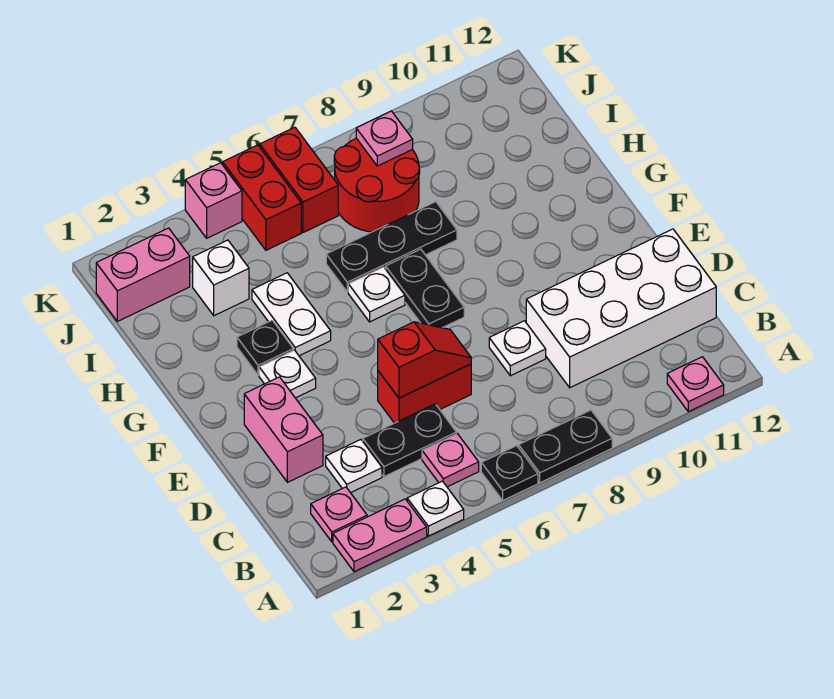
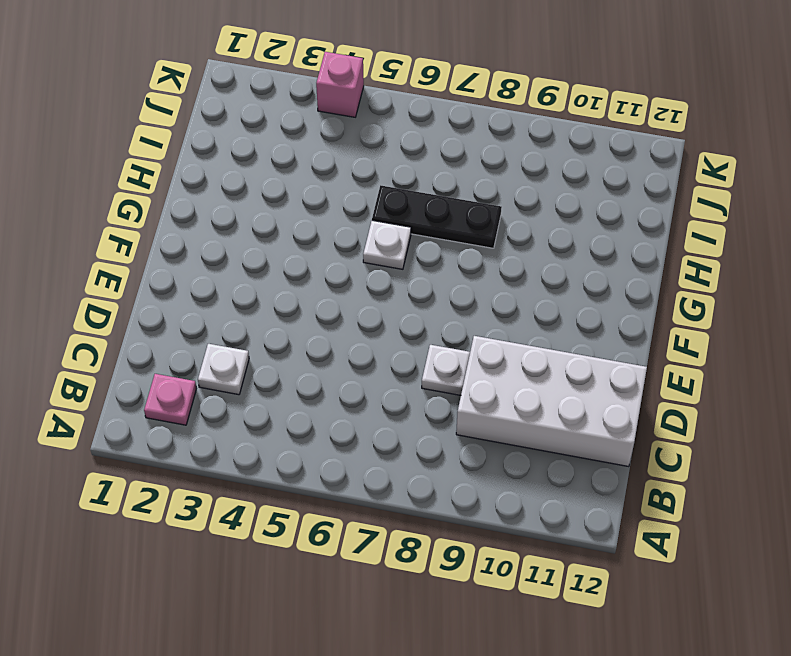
none -> pink 1x2 plate [333,499,427,572]
none -> white 1x1 plate [407,481,464,536]
none -> black 1x1 plate [481,446,538,500]

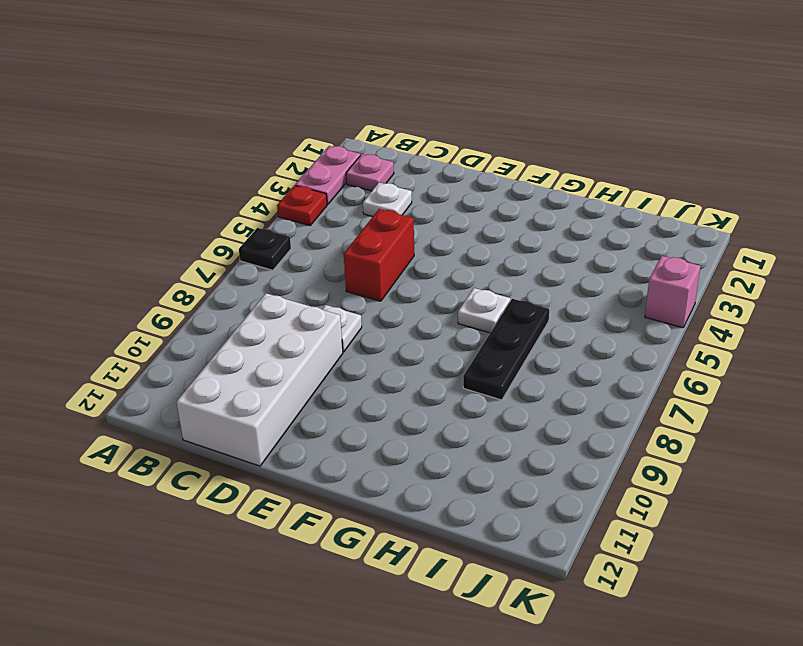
red 1x1 plate [277,185,327,226] -> white 1x1 plate [407,481,464,536]
none -> black 1x2 plate [519,410,612,483]
none -> pink 1x1 plate [667,357,724,412]
none -> pink 1x1 plate [422,434,479,487]

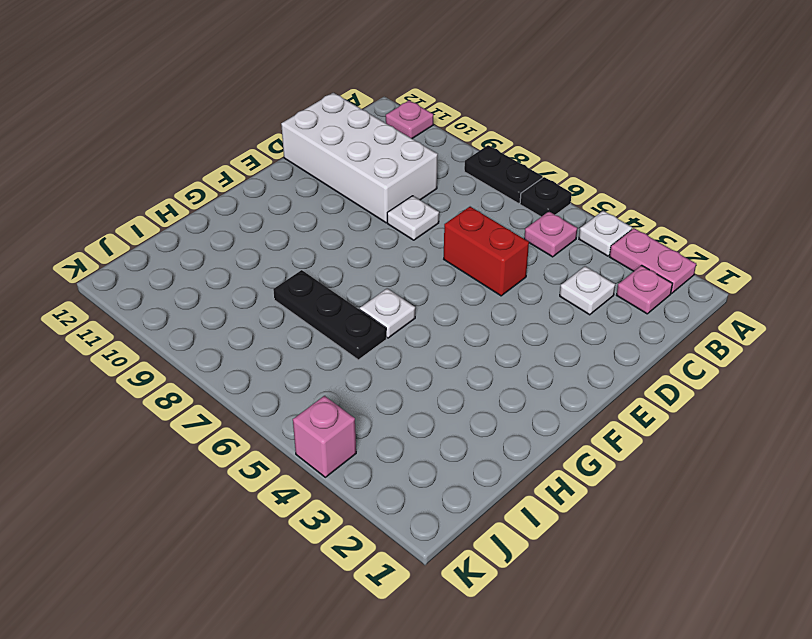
none -> black 1x2 plate [363,404,456,477]
none -> pink 1x2 brick [244,377,323,482]
none -> white 1x1 plate [259,350,316,398]

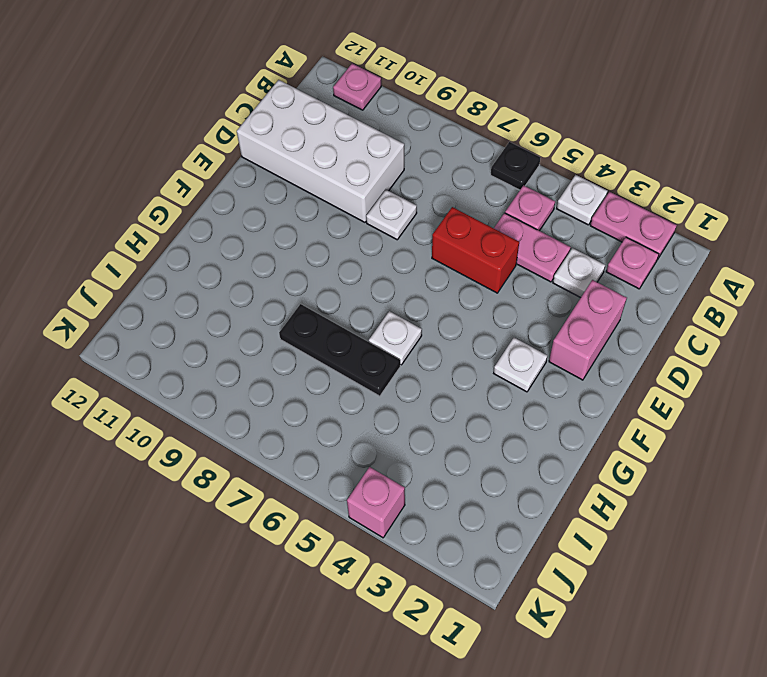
pink 1x2 plate [494,213,571,282] -> black 1x2 plate [363,404,456,477]
none -> black 1x2 plate [519,410,612,483]
none -> black 1x2 plate [386,249,464,328]
none -> black 1x1 plate [237,320,293,375]

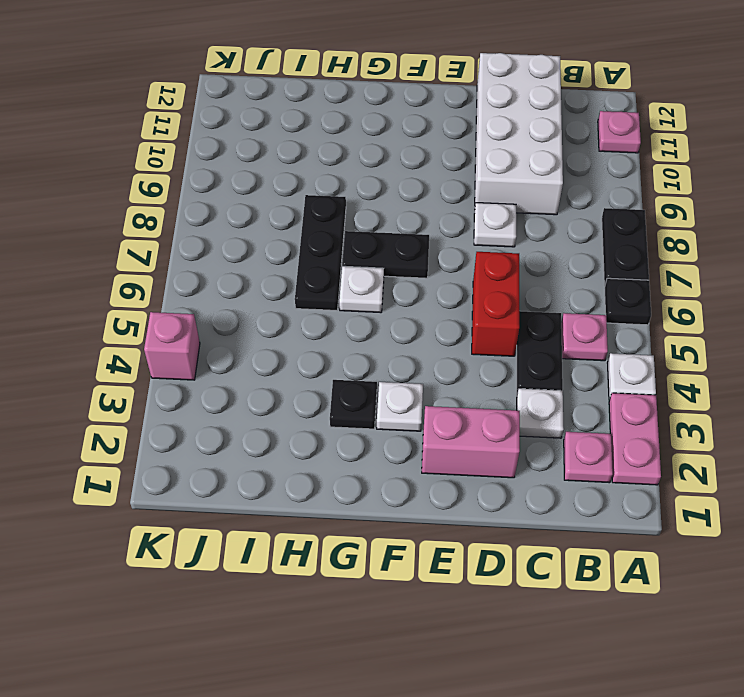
none -> white 1x2 plate [252,273,331,356]
none -> white 1x1 brick [193,240,249,316]
none -> red 2x2 round brick [334,138,420,232]

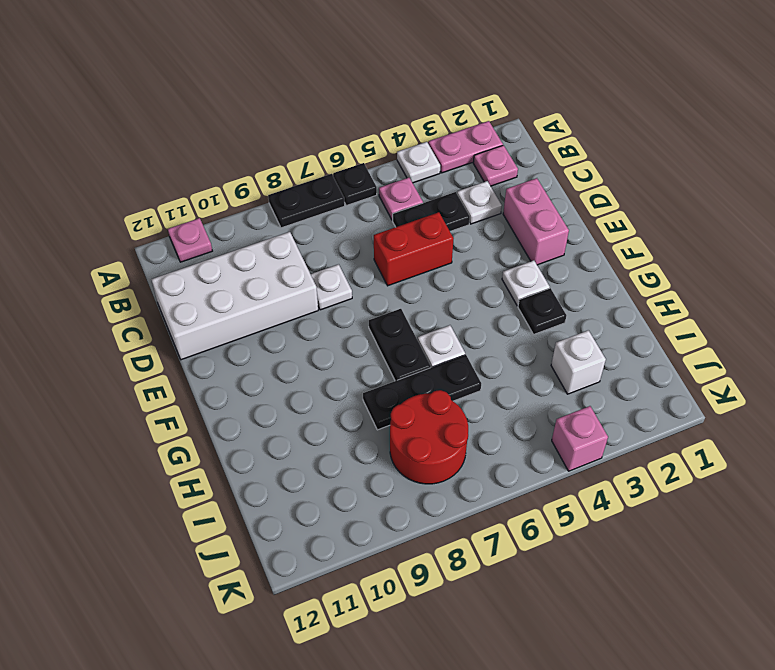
none -> white 1x2 plate [252,273,331,356]
none -> pink 1x2 brick [96,228,190,321]
none -> red 1x2 brick [223,145,301,250]

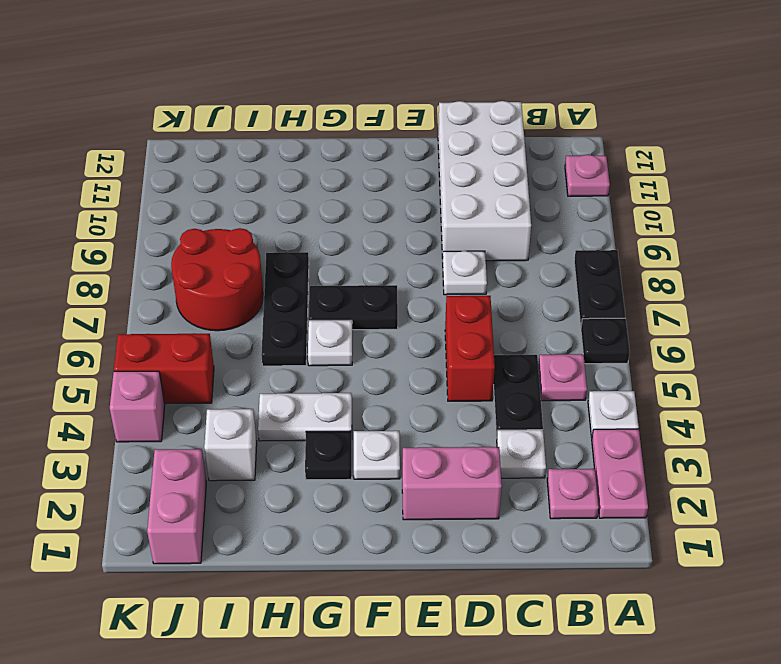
none -> red 1x2 brick [260,127,338,233]
none -> red 1x2 slope [378,322,471,398]
none -> pink 1x1 plate [356,111,413,166]

